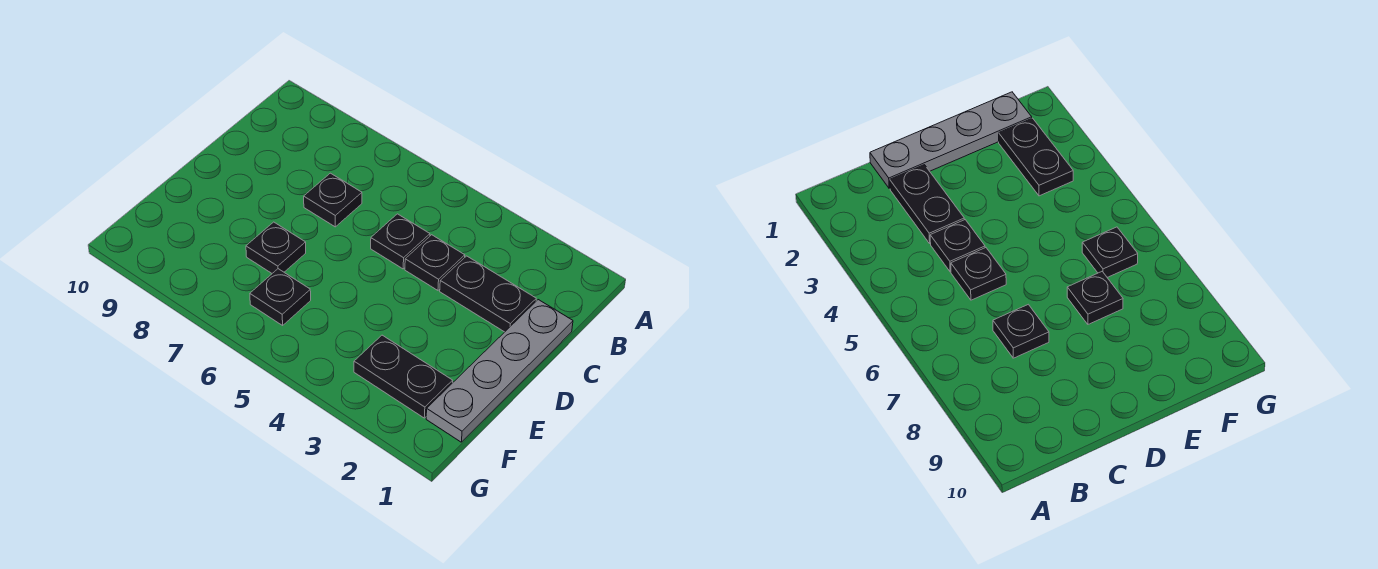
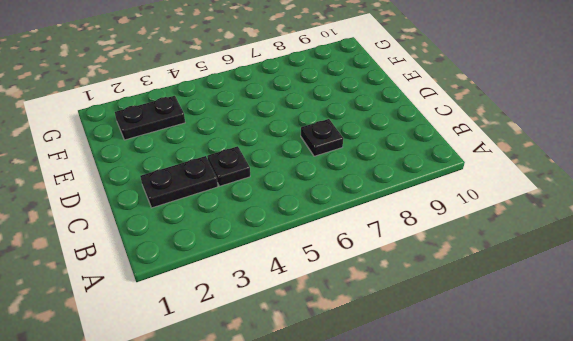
none -> grey 1x4 plate [426,300,573,442]
none -> black 1x1 plate [371,214,430,269]

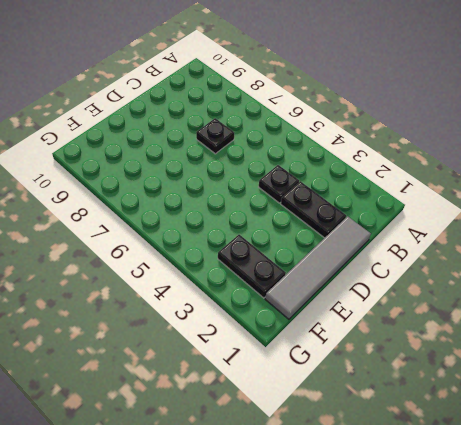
grey 1x4 tile [265,216,371,319] -> grey 1x4 plate [426,300,573,442]
none -> black 1x1 plate [371,214,430,269]
none -> black 1x1 plate [246,222,306,273]

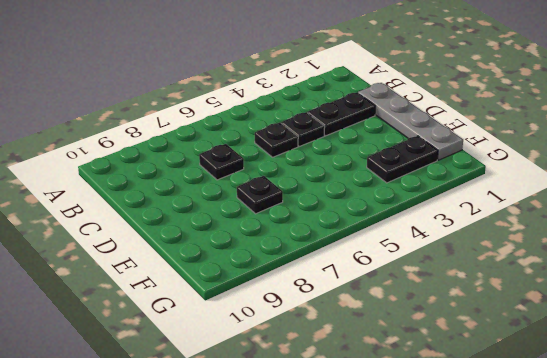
none -> black 1x1 plate [250,269,311,325]

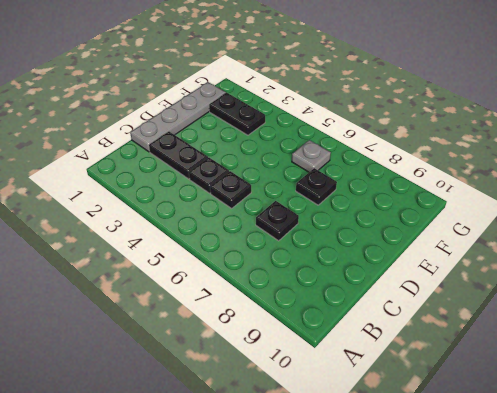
grey 1x1 plate [292,140,331,172] -> black 1x1 plate [250,269,311,325]

